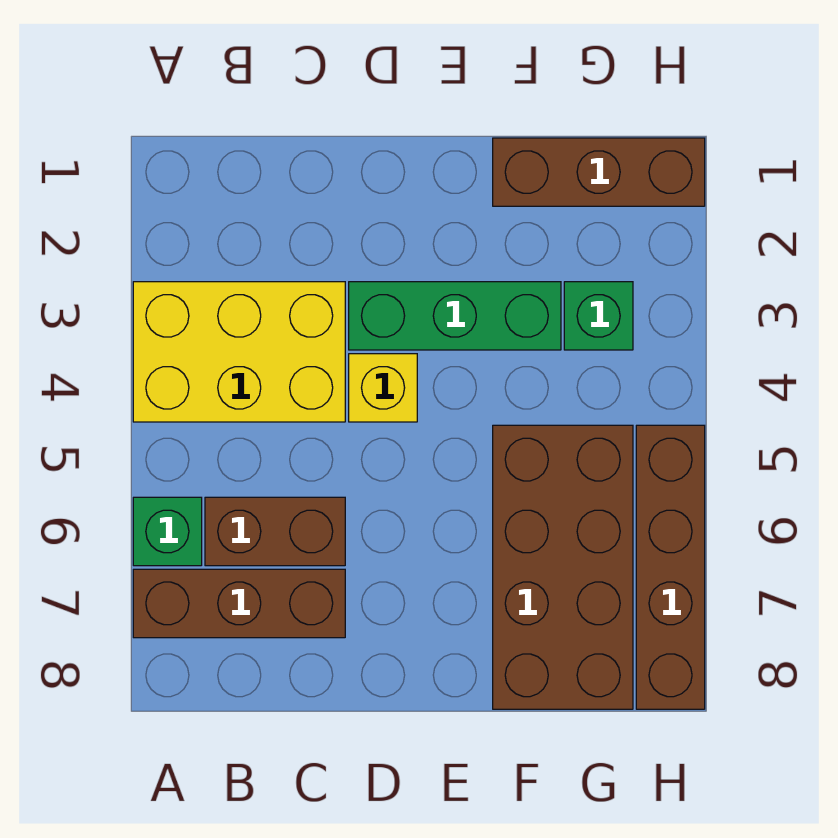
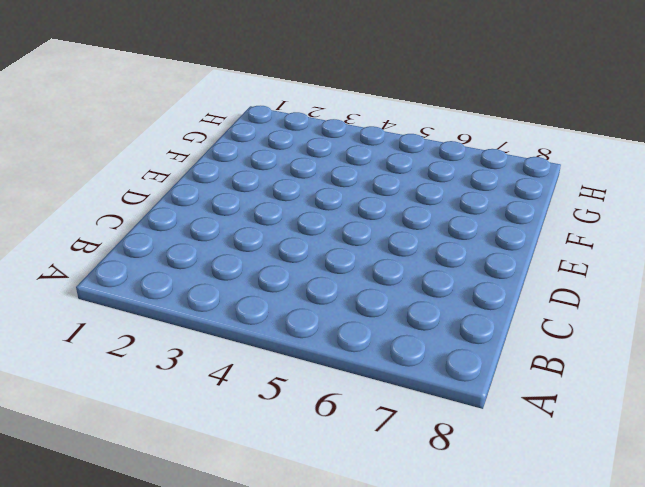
none -> yellow 2x3 brick [133,282,345,422]
none -> green 1x1 brick [133,497,202,566]

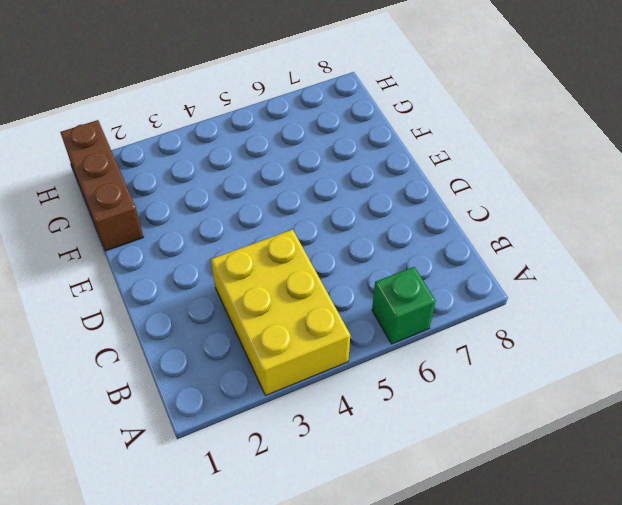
none -> brown 1x3 brick [133,569,345,638]
none -> brown 1x2 brick [205,497,345,566]

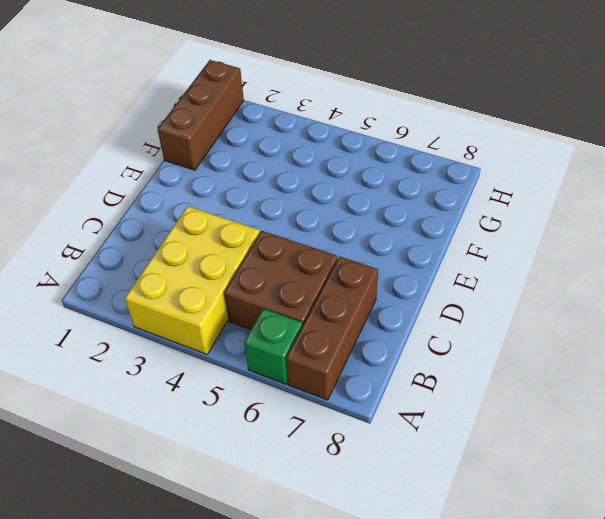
brown 2x2 brick [224,231,338,330] -> brown 1x2 brick [205,497,345,566]
none -> green 1x3 brick [349,282,561,350]
none -> yellow 1x1 brick [349,354,417,422]

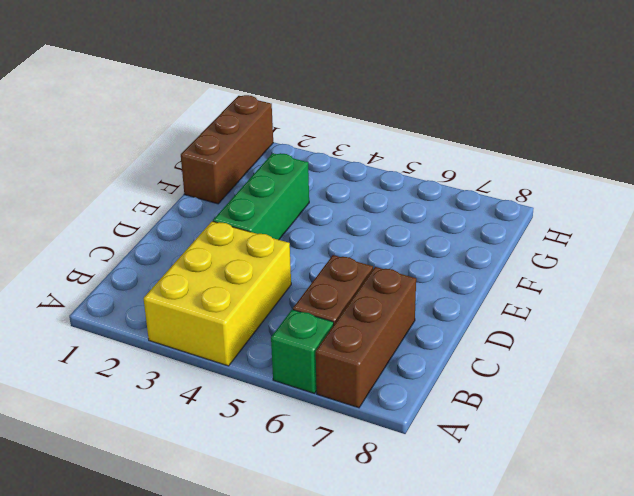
none -> yellow 1x1 brick [349,354,417,422]
none -> brown 2x4 brick [493,425,633,709]

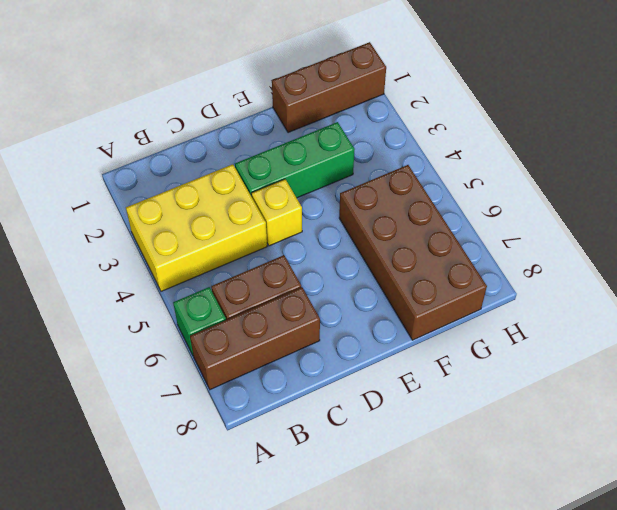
none -> green 1x1 brick [564,282,633,350]
none -> brown 1x4 brick [636,425,705,709]

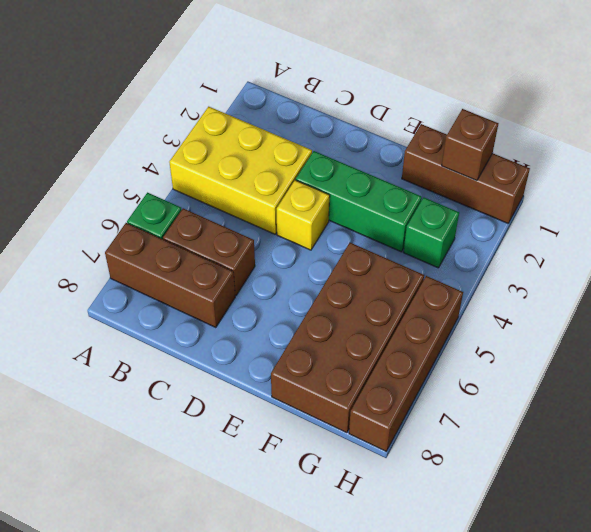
brown 1x1 brick [442,109,499,181] -> none

